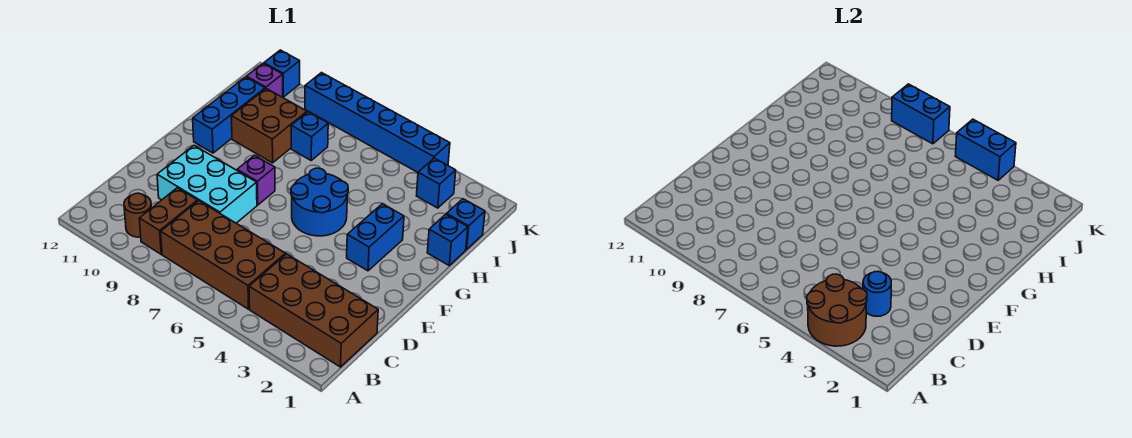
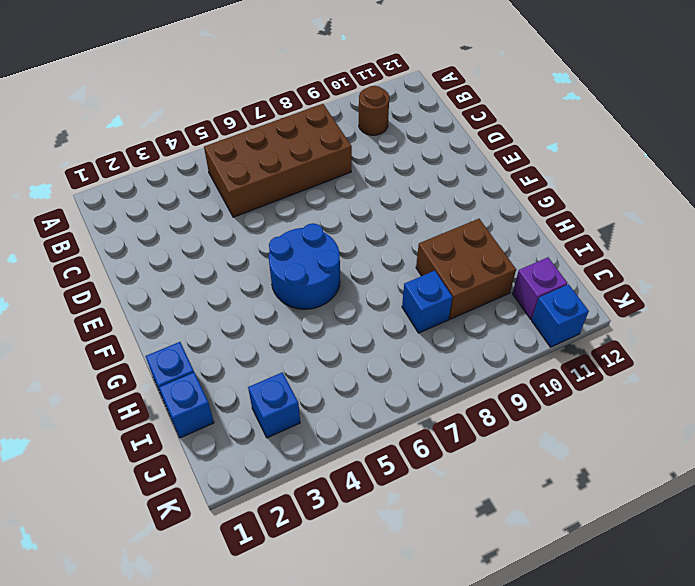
none -> brown 2x4 brick [249,254,378,367]
none -> brown 1x2 brick [139,188,198,254]
none -> cyan 2x3 brick [157,146,257,223]

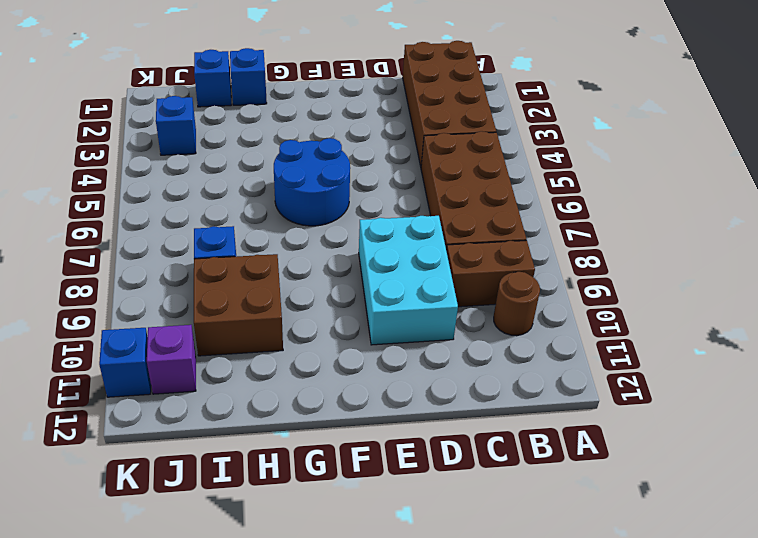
none -> blue 1x2 brick [347,204,404,271]
none -> purple 1x1 brick [237,155,275,205]
none -> blue 1x3 brick [193,77,265,153]

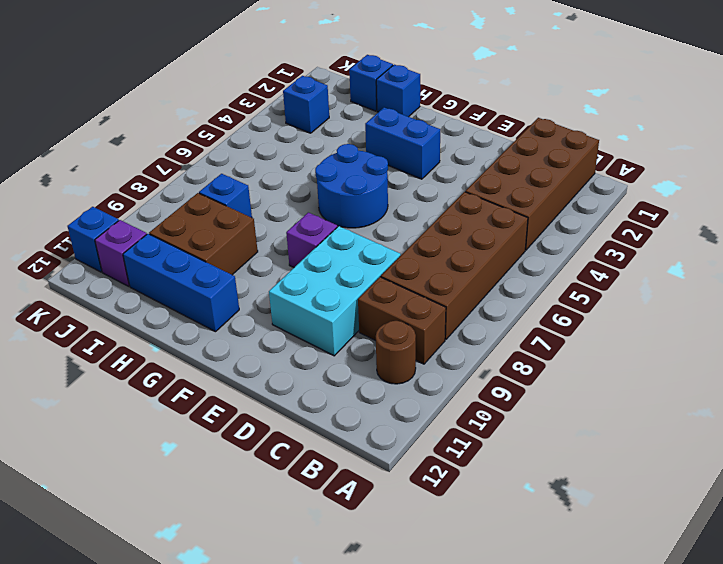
none -> blue 1x6 brick [305,73,450,172]
none -> brown 2x2 round brick [807,274,867,346]
none -> blue 1x1 round brick [863,271,891,316]

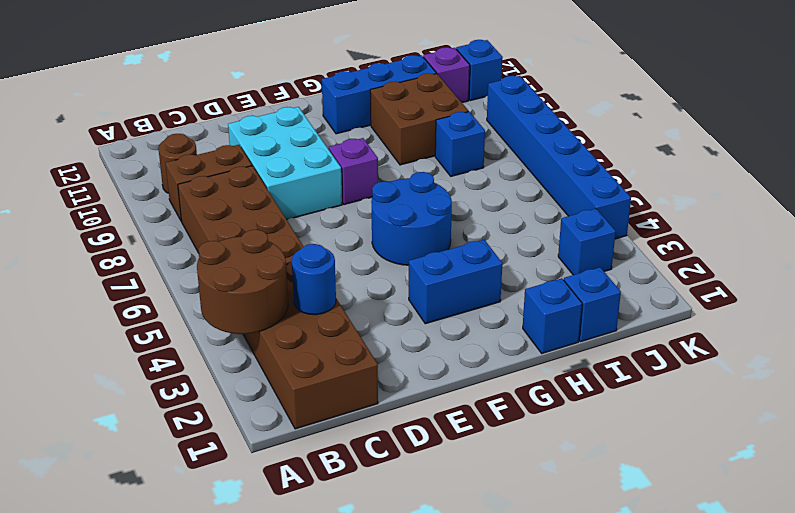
none -> blue 1x2 brick [955,119,1016,180]
none -> blue 1x2 brick [892,84,950,144]

